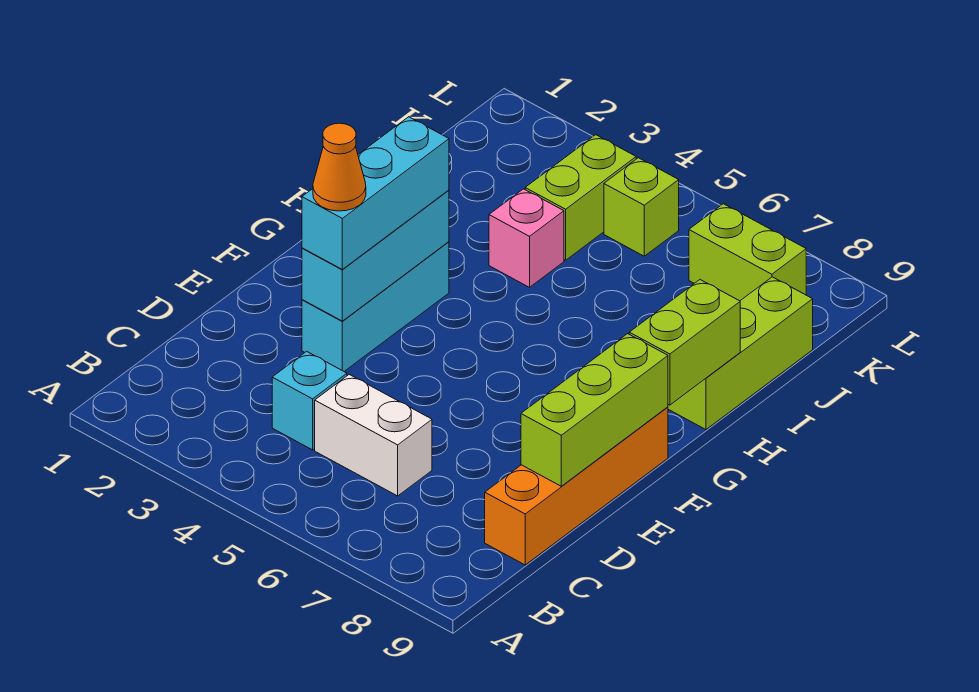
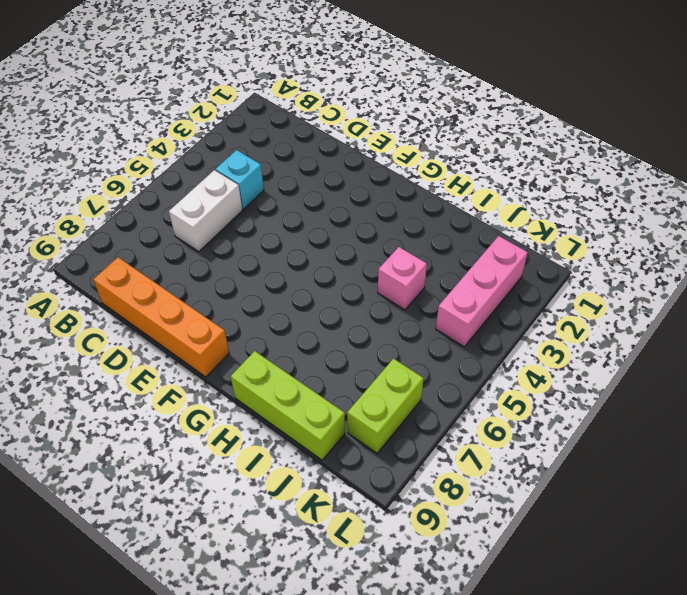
pink 1x3 brick [436,236,528,347] -> lime 1x2 brick [525,135,636,260]
none -> cyan 1x3 brick [302,242,449,371]
none -> lime 1x1 brick [604,158,679,256]
none -> lime 1x3 brick [521,334,668,486]

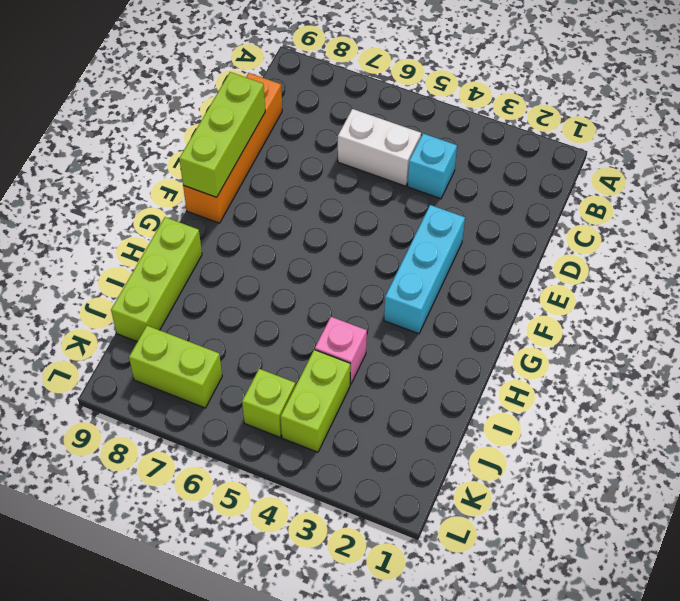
none -> cyan 1x3 brick [302,190,449,321]
none -> lime 1x2 brick [629,280,740,405]
none -> cyan 1x3 brick [302,117,449,269]

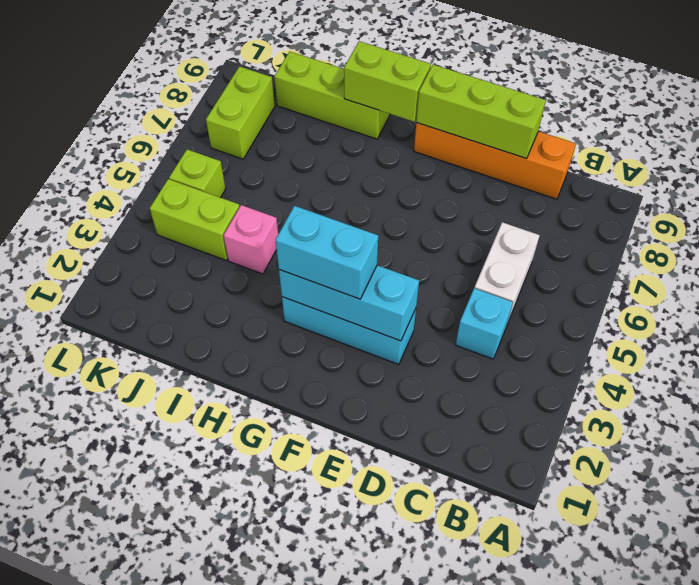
cyan 1x2 brick [276,206,378,299] -> cyan 1x3 brick [302,117,449,269]
none -> orange 1x1 cone [313,123,366,211]

